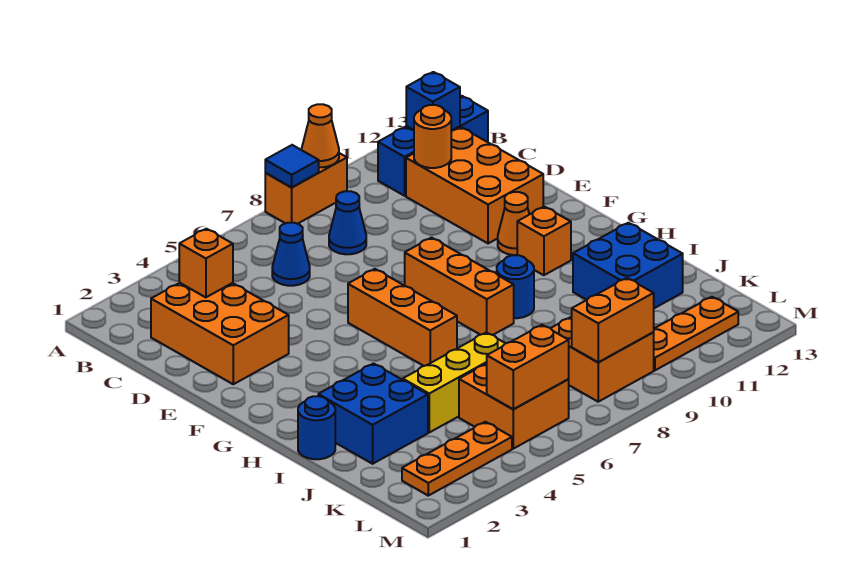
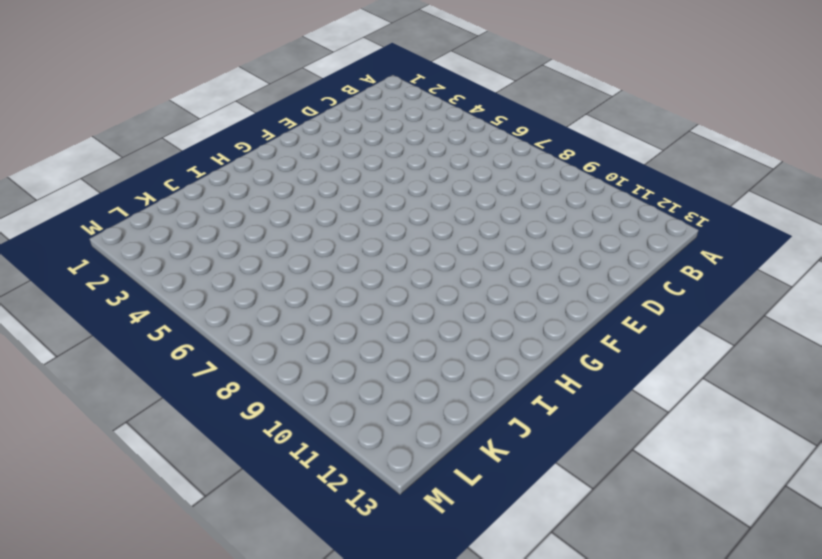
none -> orange 1x2 brick [265,153,347,224]
none -> blue 1x3 brick [378,96,488,196]
none -> orange 2x3 brick [151,283,289,384]

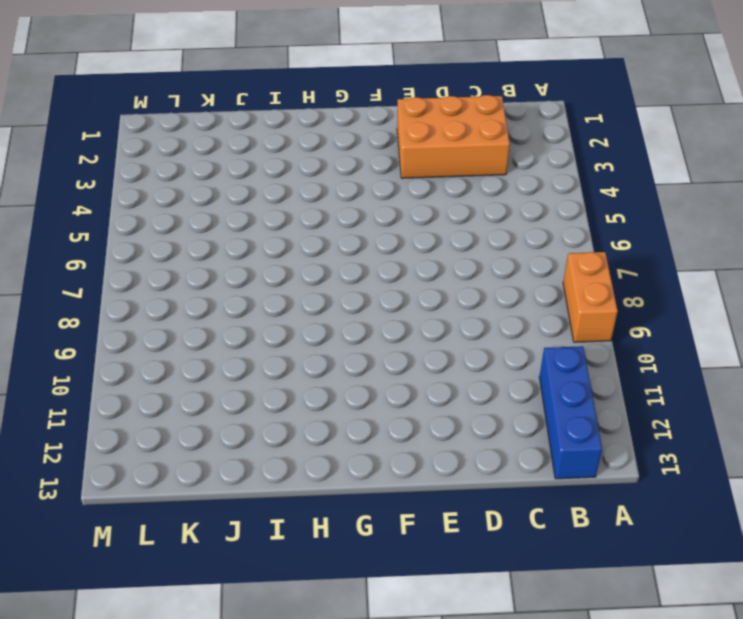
none -> blue 1x1 cone [272,223,310,286]
none -> blue 1x1 cone [329,191,366,254]
none -> orange 2x3 brick [406,127,543,244]

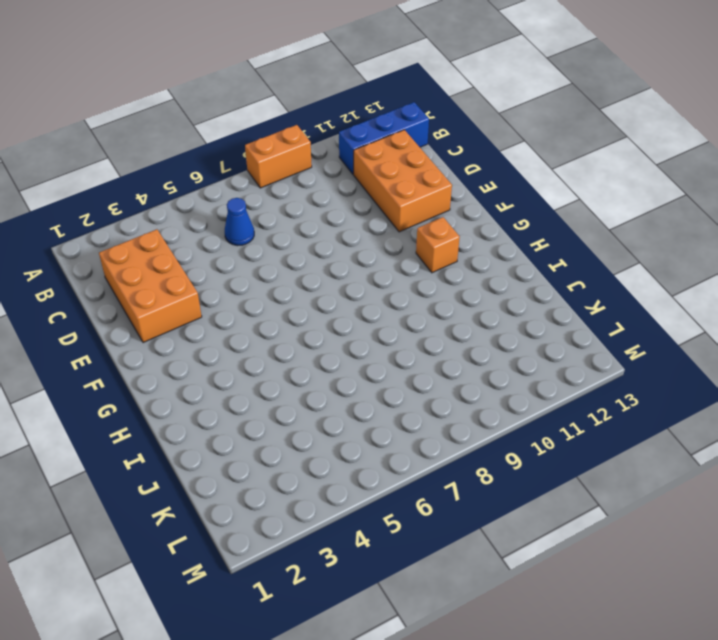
none -> blue 1x1 cone [329,191,366,254]
none -> orange 1x3 brick [348,269,457,366]
none -> orange 1x3 brick [405,238,514,335]

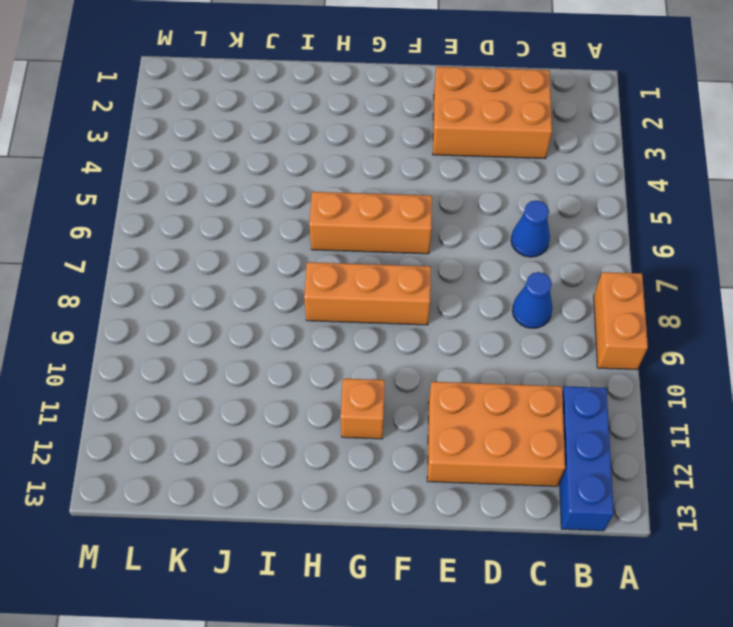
none -> orange 1x1 cone [498,192,529,255]
none -> blue 1x1 round brick [497,255,534,318]
none -> blue 1x1 round brick [298,396,335,459]

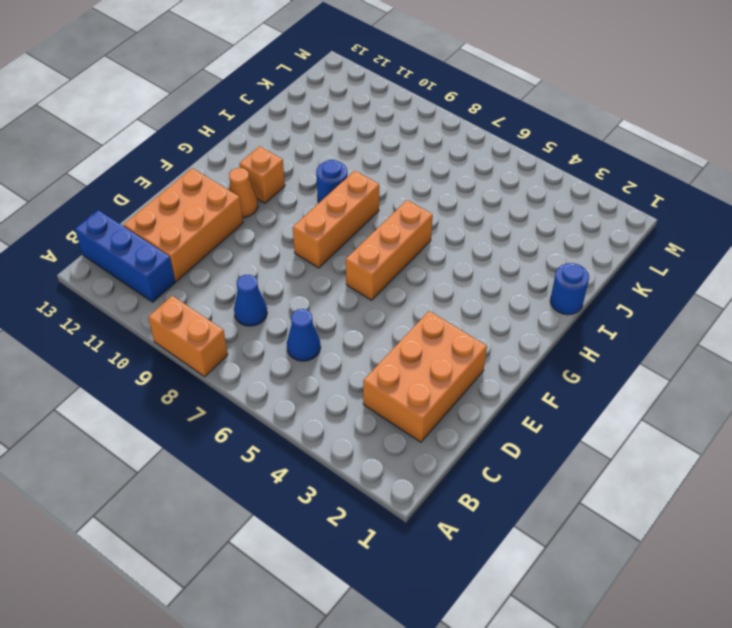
none -> blue 2x2 brick [318,364,428,464]
none -> blue 2x2 brick [573,223,683,308]
none -> yellow 1x3 brick [403,332,505,432]

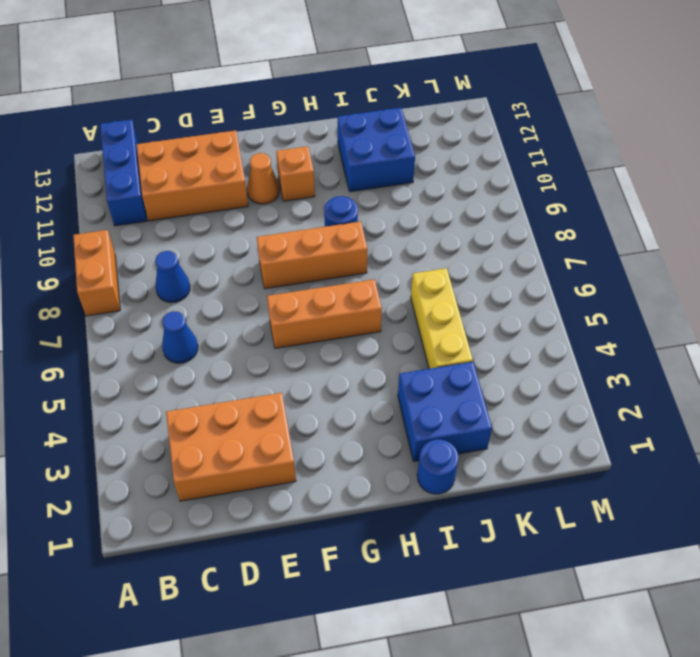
none -> orange 2x2 brick [459,364,569,449]
none -> orange 2x2 brick [551,317,654,402]
none -> orange 1x3 plate [402,422,512,496]

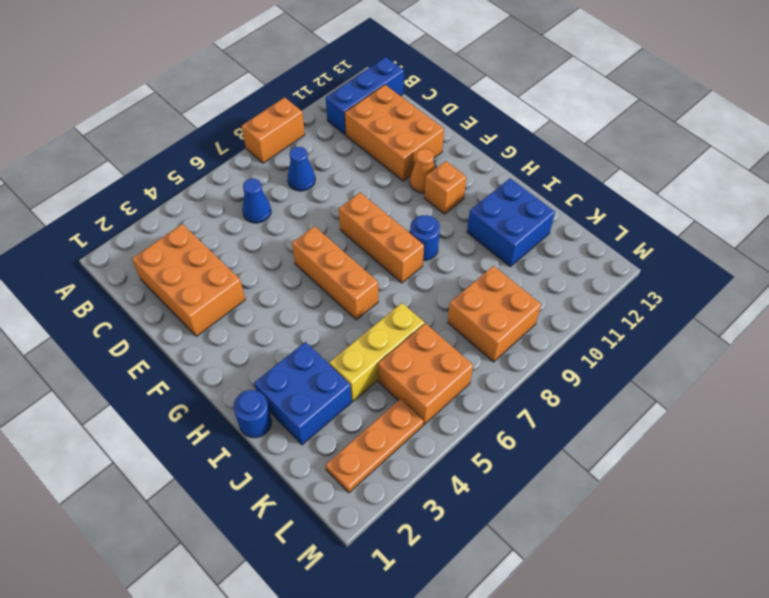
none -> orange 1x3 plate [653,297,738,370]
none -> blue 1x1 tile [265,145,319,187]
none -> orange 1x1 cone [302,104,339,167]

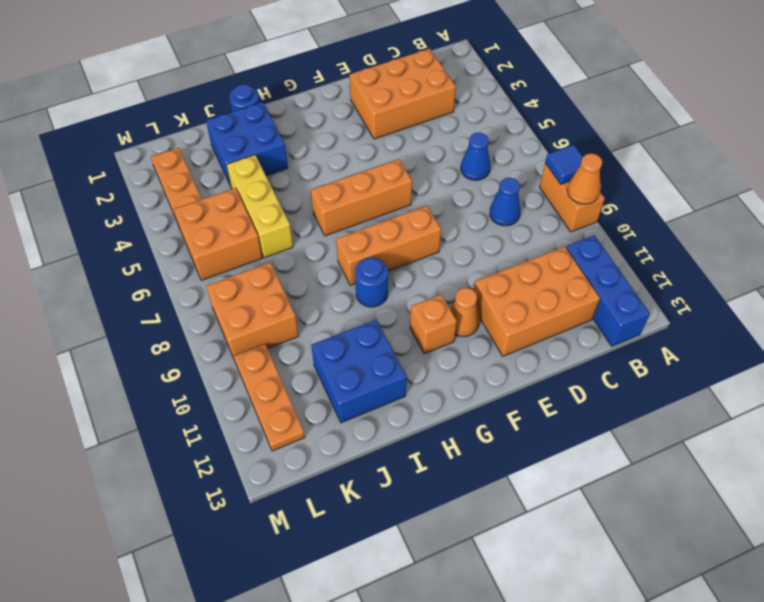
none -> blue 1x1 brick [406,72,460,131]
none -> orange 1x1 brick [179,229,233,297]
none -> orange 1x1 round brick [414,105,451,168]

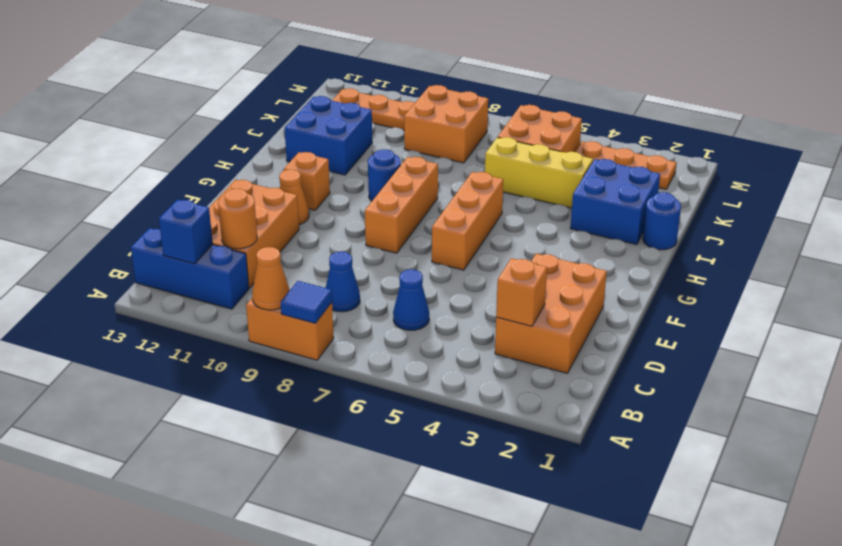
none -> orange 1x2 brick [487,325,569,409]
none -> orange 1x2 brick [572,278,654,362]

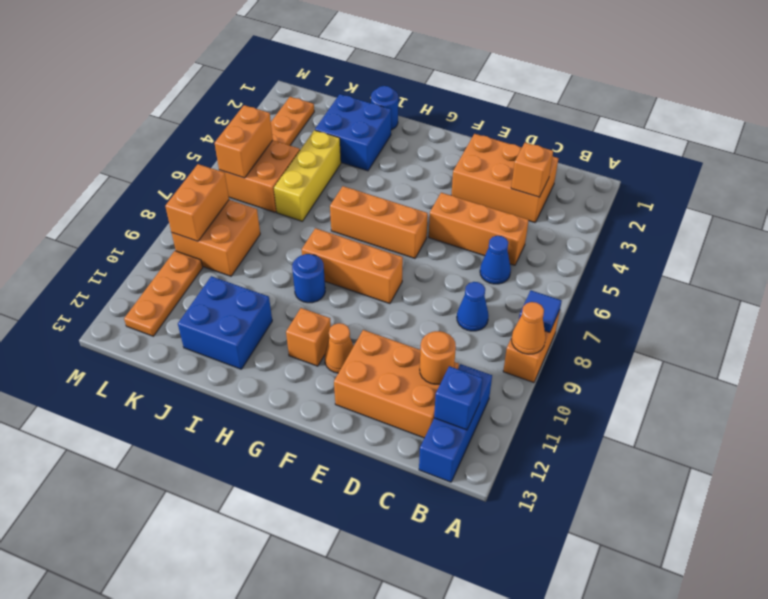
orange 1x3 brick [429,193,529,265] -> none

